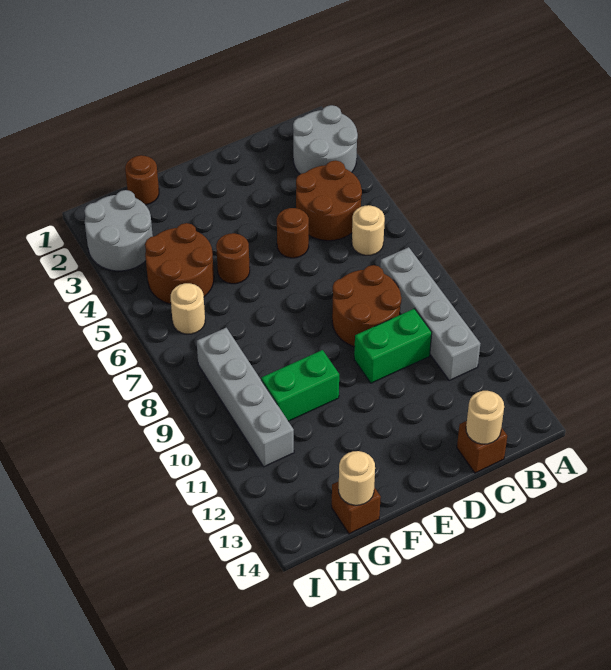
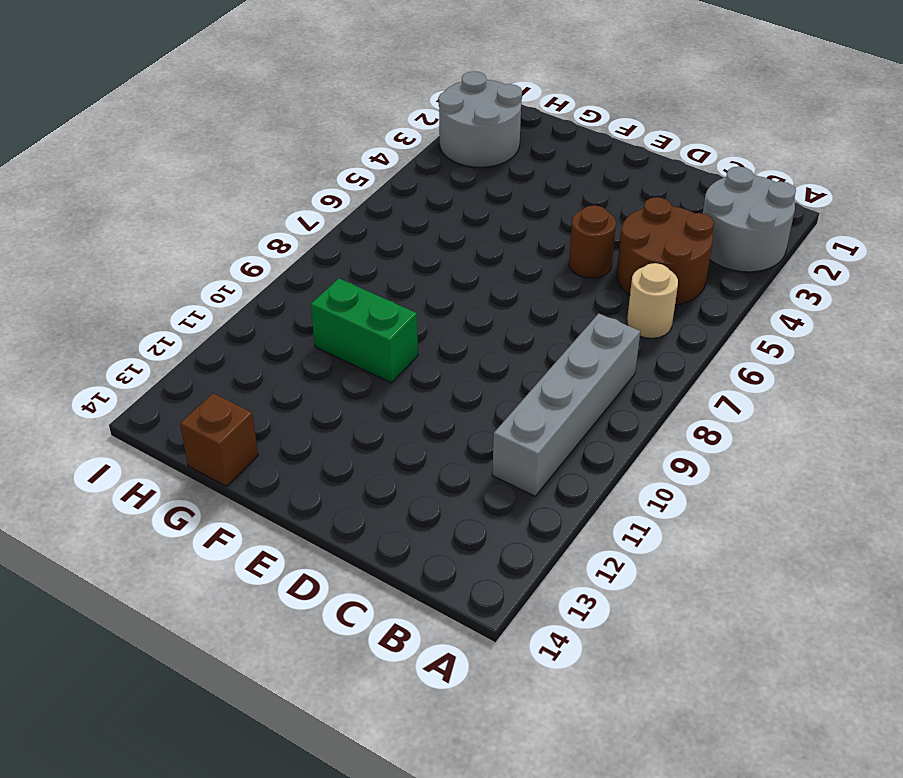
none -> brown 2x2 round brick [332,265,401,347]
none -> green 1x2 brick [354,309,432,383]
none -> brown 1x1 brick [457,421,507,473]

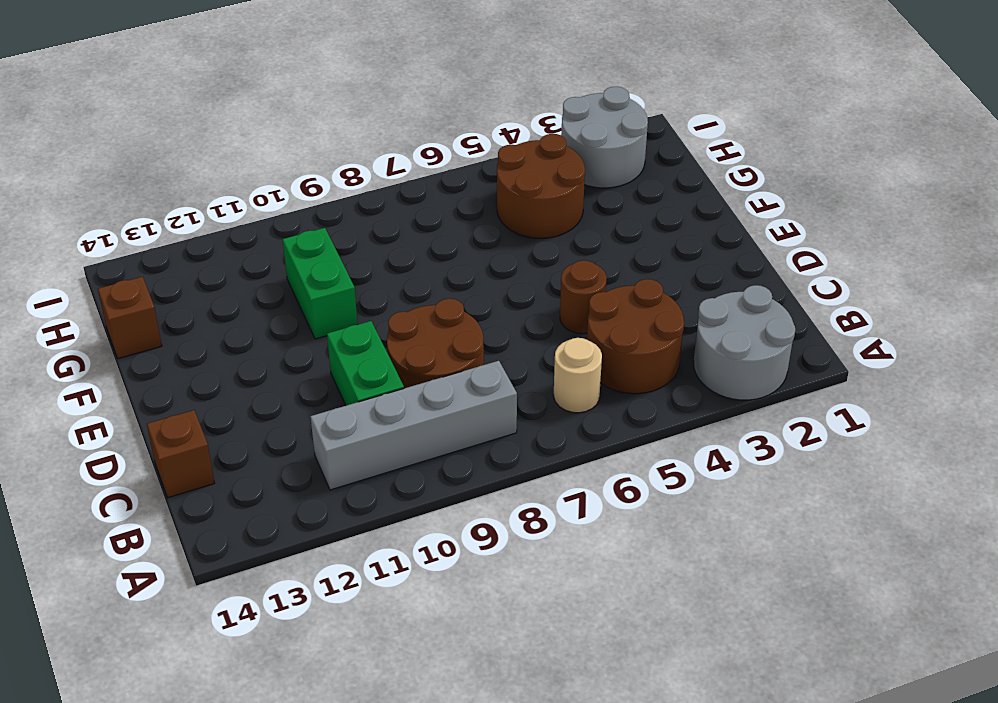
none -> brown 1x1 round brick [216,233,250,284]
none -> brown 1x1 round brick [125,155,159,205]
none -> tan 1x1 round brick [171,283,205,334]

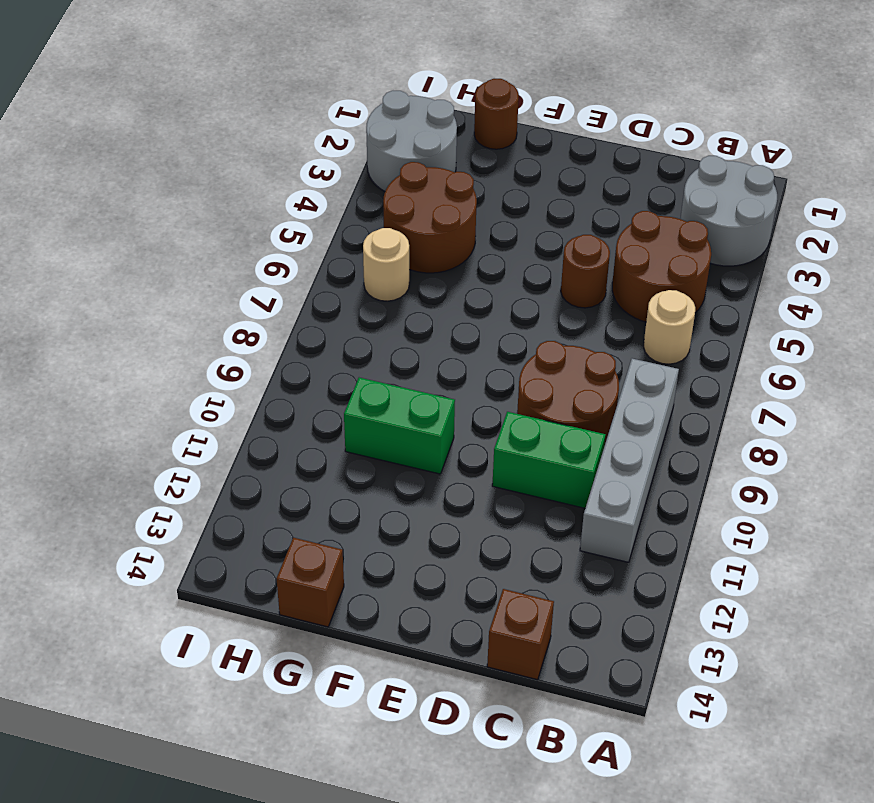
none -> brown 1x1 round brick [216,233,250,284]
none -> grey 1x4 brick [197,328,294,467]
none -> tan 1x1 round brick [466,391,504,444]

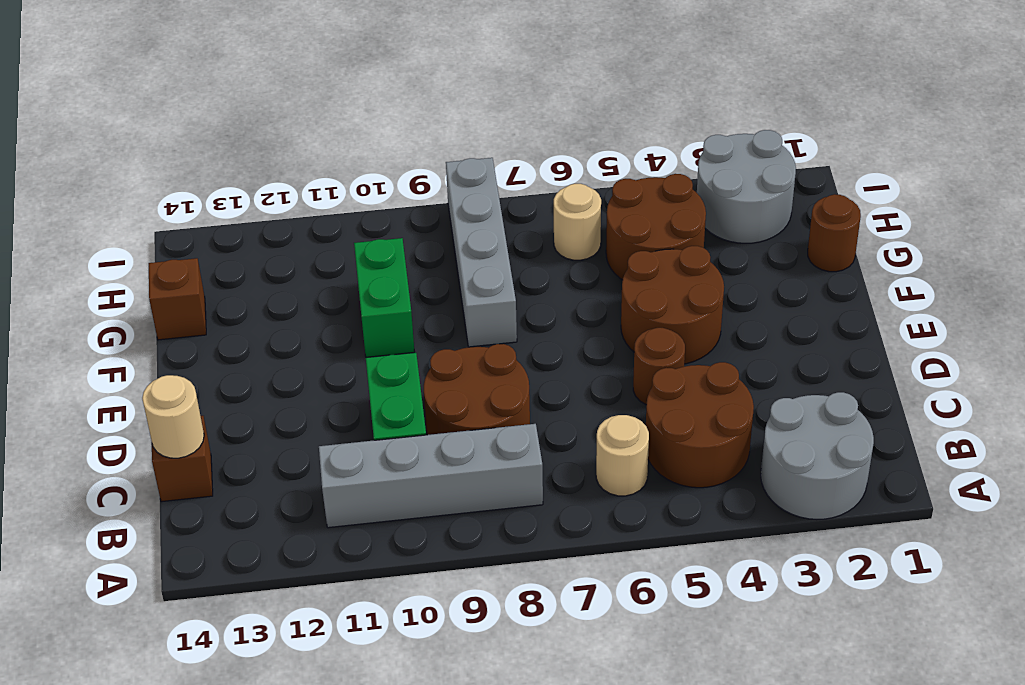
brown 2x2 round brick [621,246,724,364] -> brown 1x1 round brick [216,233,250,284]
grey 1x4 brick [446,158,517,347] -> grey 1x4 brick turned to [197,328,294,467]
none -> tan 1x1 round brick [339,451,375,505]

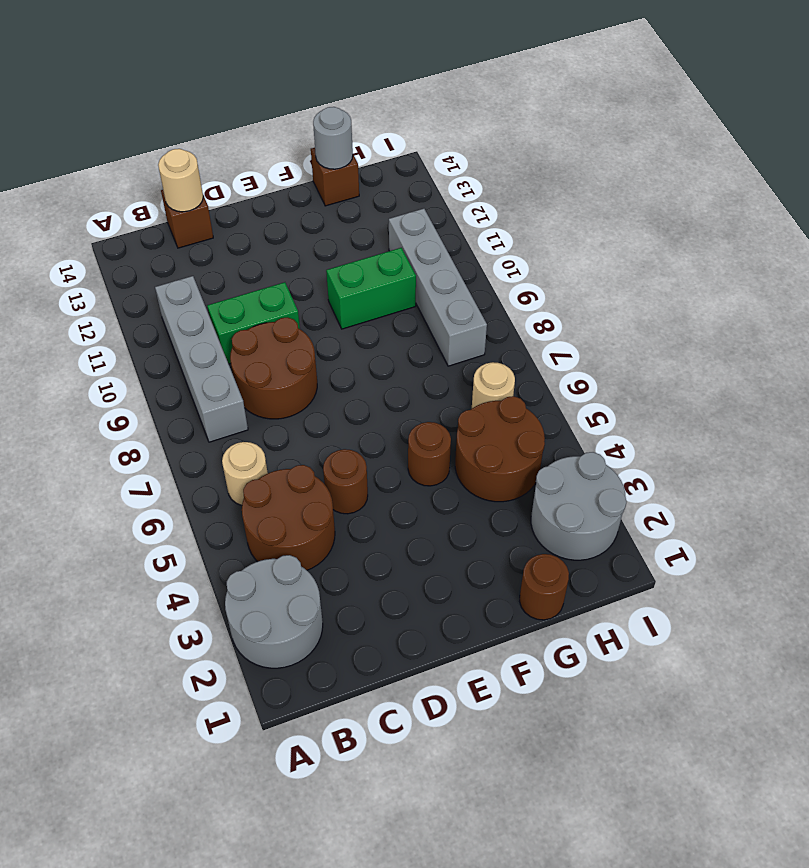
grey 1x1 round brick [313,107,353,169] -> tan 1x1 round brick [339,451,375,505]

